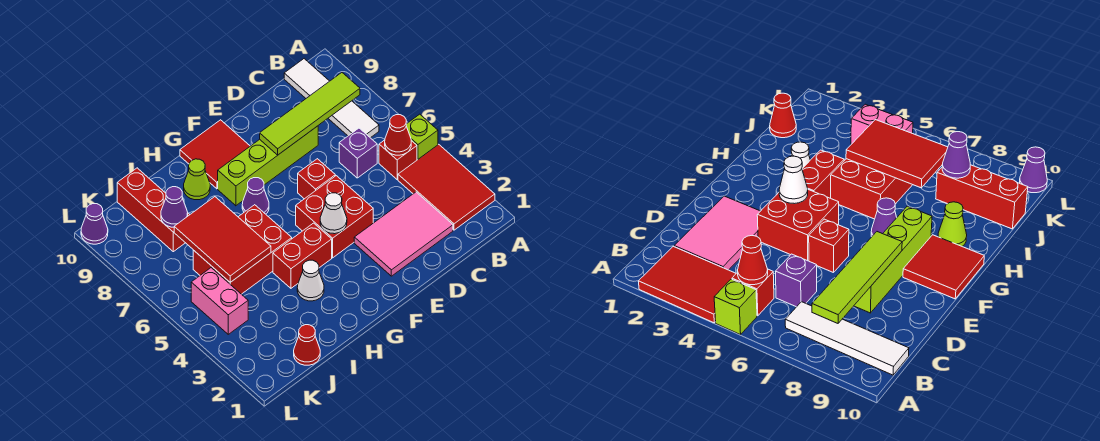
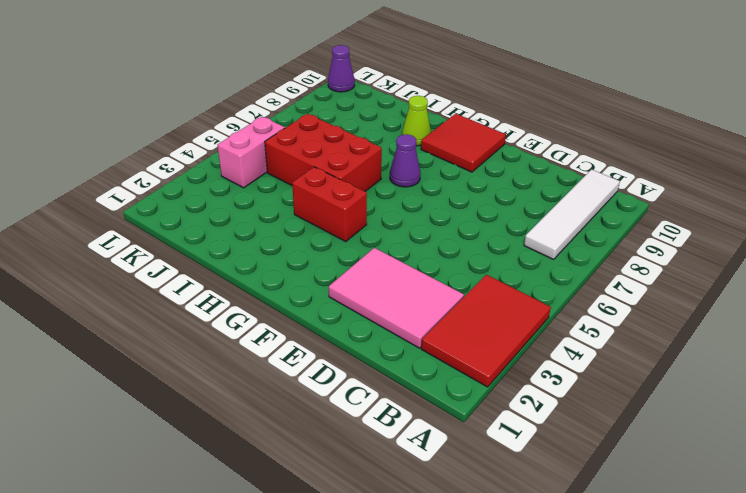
none -> lime 1x1 brick [406,114,438,160]
none -> red 1x1 brick [379,140,417,179]
none -> purple 1x1 brick [339,128,377,178]

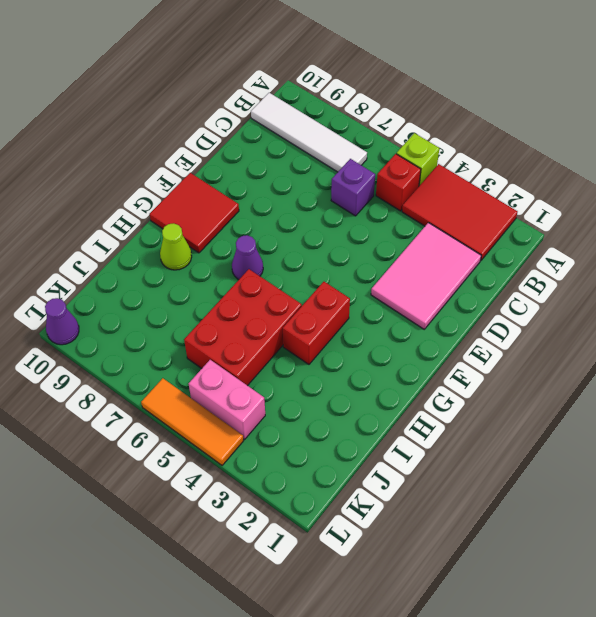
orange 1x3 tile [141,378,243,465] -> none
none -> lime 1x4 brick [218,126,318,206]
none -> red 2x2 brick [296,176,373,258]
none -> red 1x1 brick [298,159,335,199]

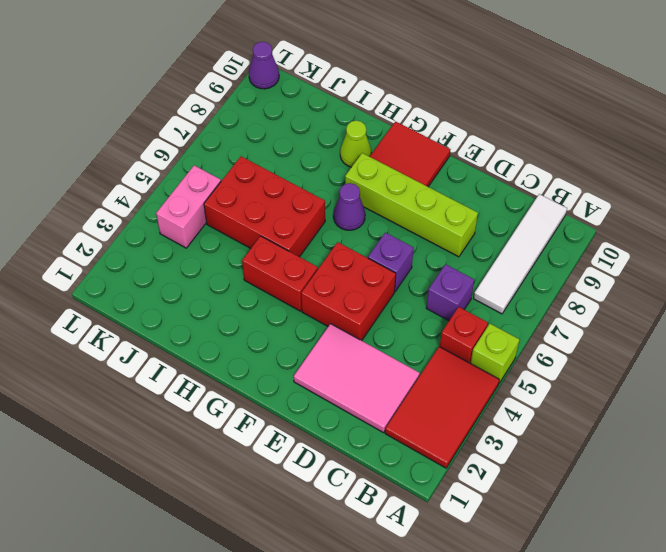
purple 1x1 brick [368,233,414,291] -> red 1x1 brick [298,159,335,199]
none -> white 1x1 cone [297,260,324,301]
none -> red 1x1 cone [294,325,320,365]
none -> red 1x3 brick [117,168,190,252]

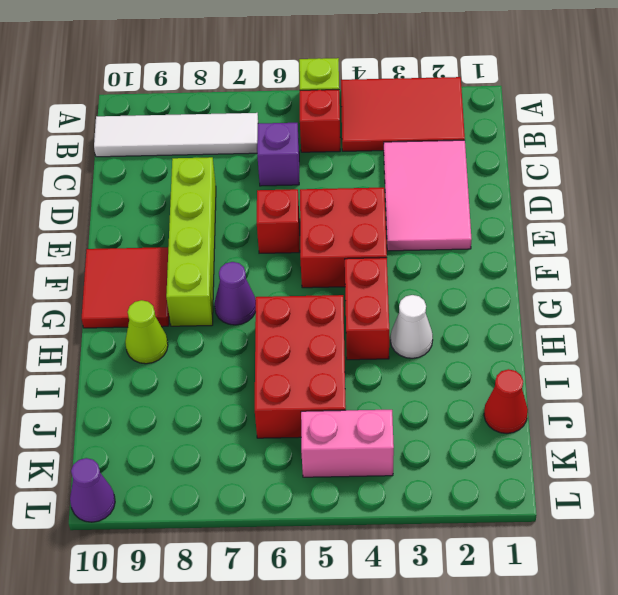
none -> red 1x3 brick [117,168,190,252]
none -> red 1x1 cone [385,115,411,155]
none -> lime 1x4 tile [260,73,360,155]

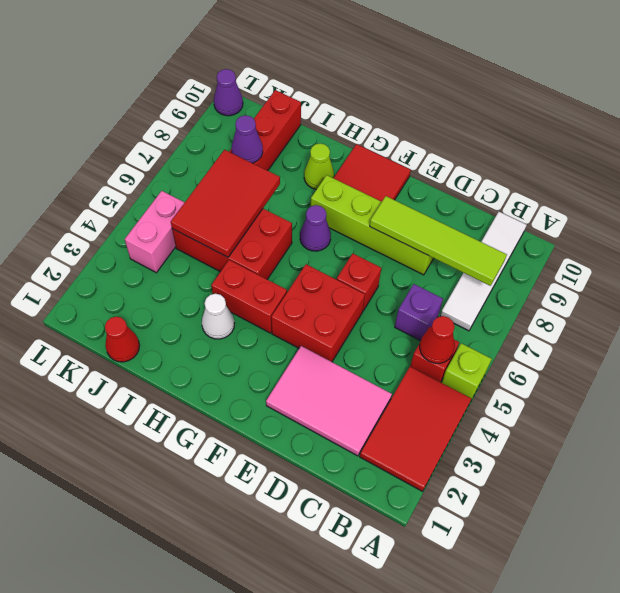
none -> white 1x1 cone [320,193,347,234]

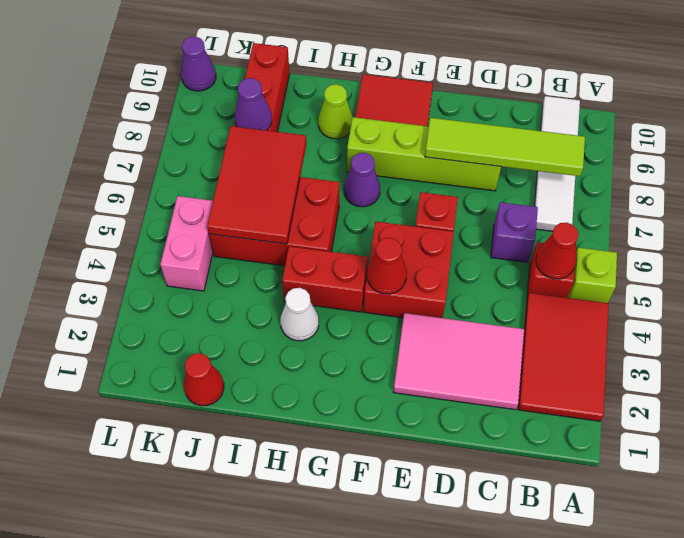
red 1x1 cone [367,238,407,294] -> white 1x1 cone [320,193,347,234]

